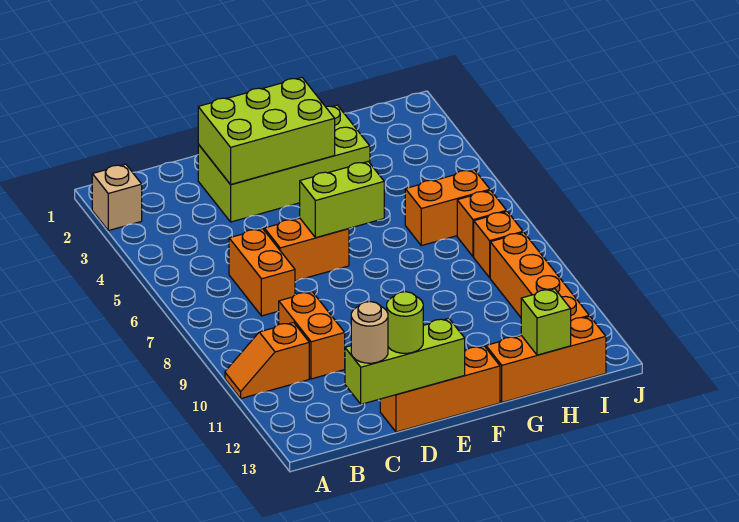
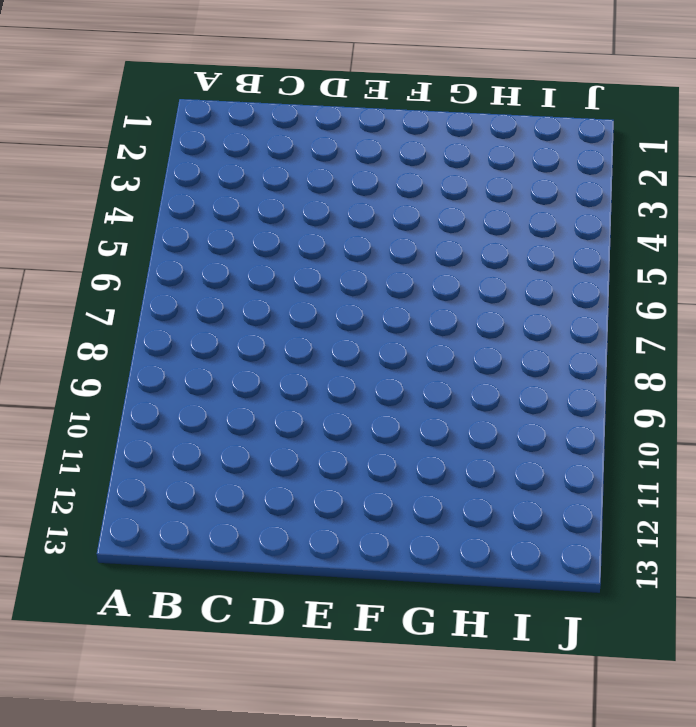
none -> tan 1x1 brick [92,164,142,231]
none -> orange 1x2 slope [225,322,309,399]
none -> orange 1x2 brick [229,229,295,316]

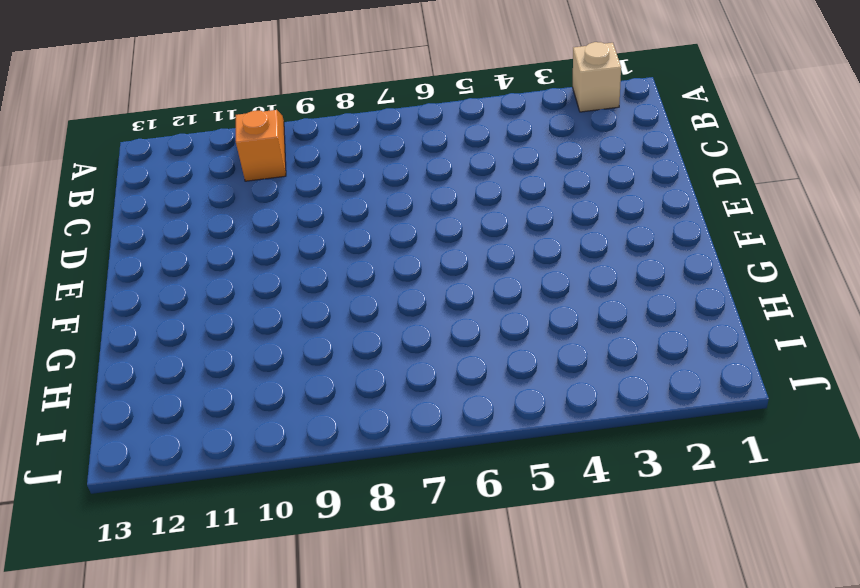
none -> orange 1x2 brick [229,229,295,316]
none -> orange 1x2 brick [278,292,345,379]
none -> lime 2x4 brick [198,105,370,222]

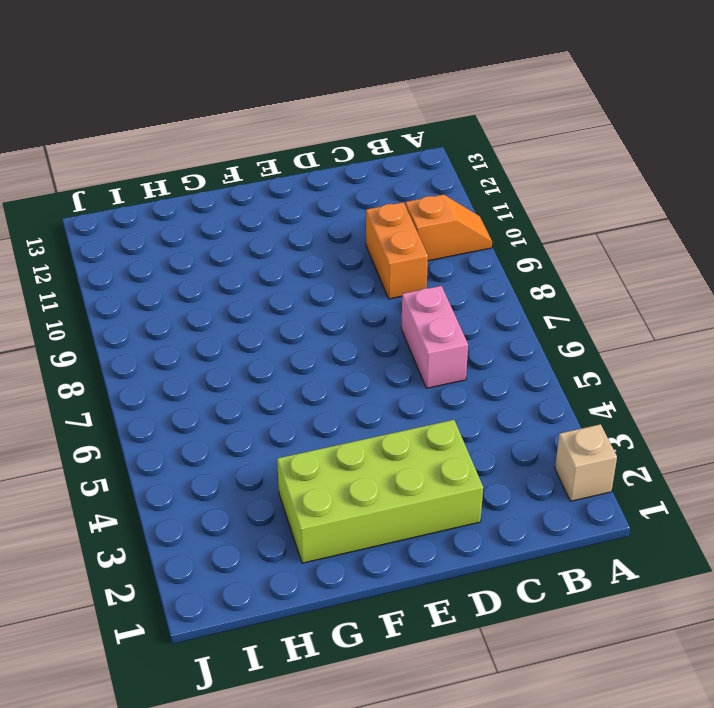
pink 1x2 brick [401,286,468,388] -> orange 1x2 brick [229,229,295,316]
none -> orange 1x2 brick [264,218,349,281]
none -> orange 1x3 brick [380,346,500,432]
none -> orange 1x3 brick [486,316,606,402]

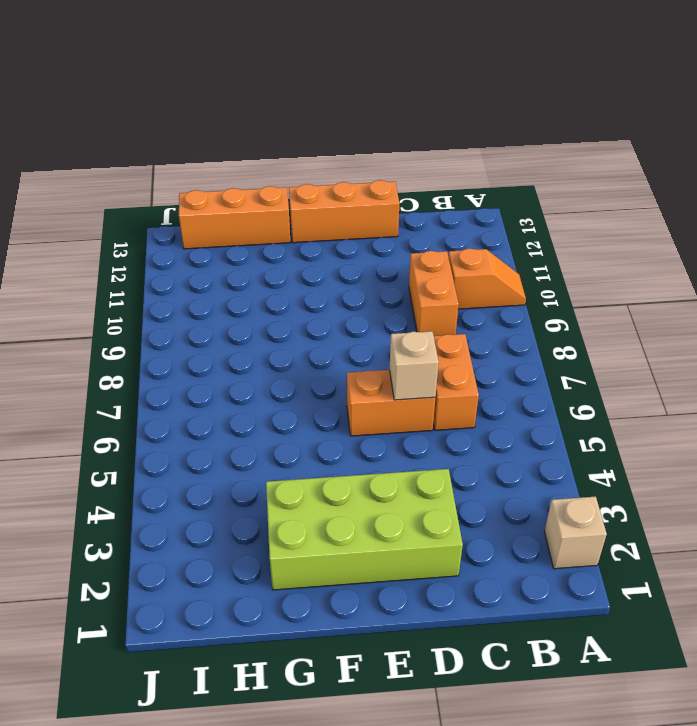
tan 1x1 brick [390,331,439,400] -> none
none -> orange 1x2 brick [405,170,490,246]
none -> orange 1x1 brick [457,190,507,257]
none -> orange 1x1 brick [474,212,523,278]

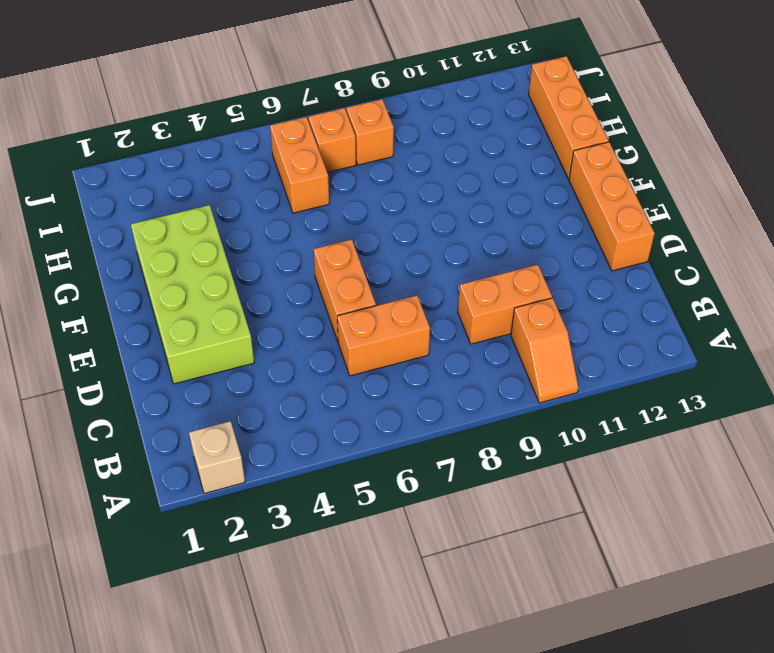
none -> orange 1x4 brick [490,232,589,321]
none -> lime 1x3 brick [345,318,465,404]
none -> lime 2x3 brick [198,78,335,185]

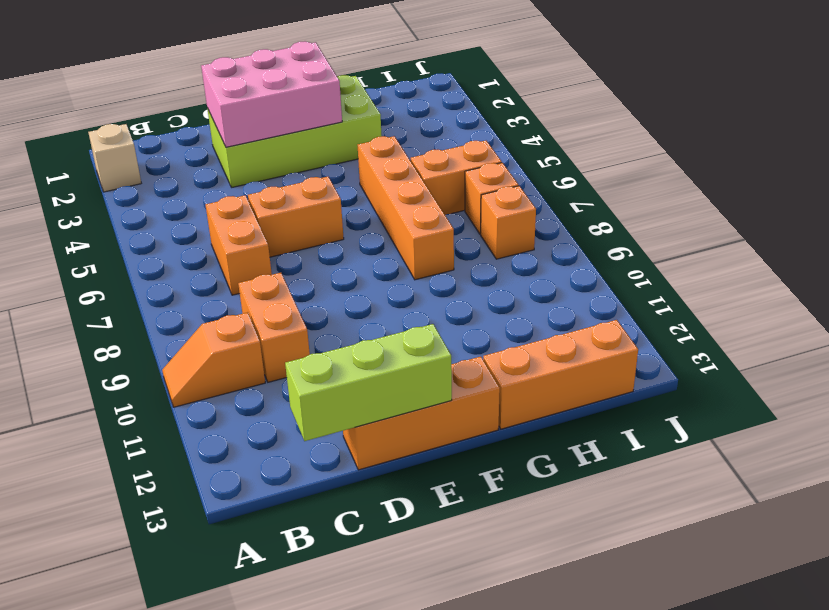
pink 2x3 brick [201,41,342,147] -> lime 2x3 brick [198,78,335,185]
orange 1x4 brick [358,136,454,280] -> orange 1x4 brick moved to [490,232,589,321]
none -> lime 1x2 brick [300,161,384,238]
none -> lime 1x1 brick [521,289,571,355]
none -> tan 1x1 round brick [351,302,388,363]

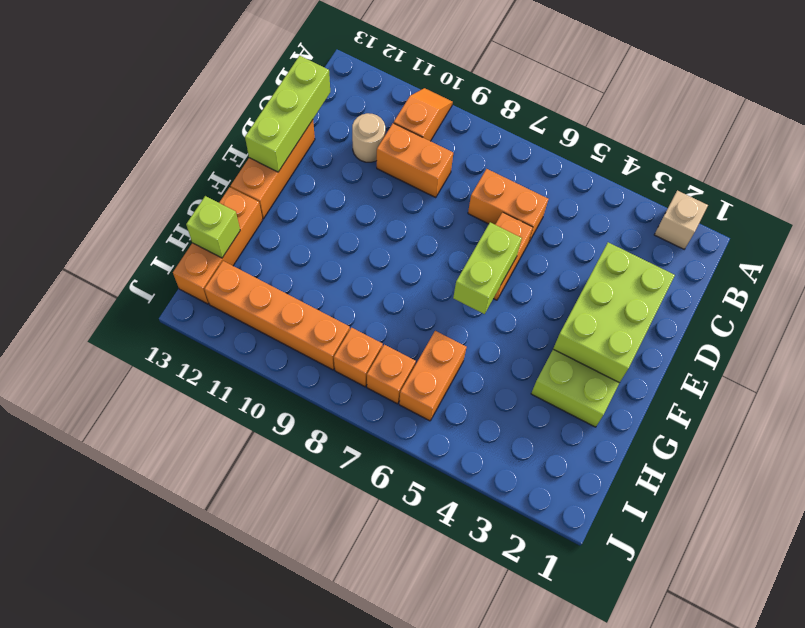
tan 1x1 round brick [352,113,385,162] -> tan 1x1 round brick moved to [351,302,388,363]
none -> lime 1x1 round brick [387,292,423,353]

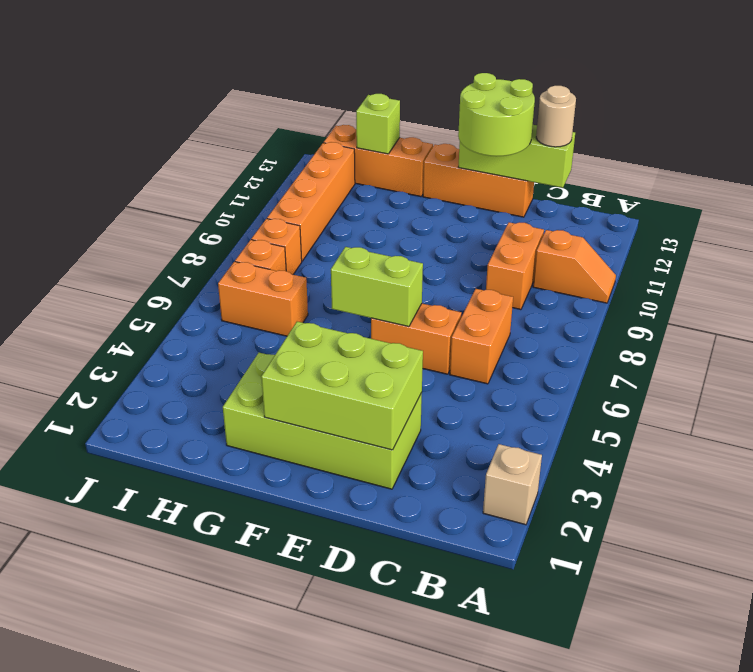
lime 2x2 round brick [458,73,535,156] -> lime 1x1 round brick [387,292,423,353]

